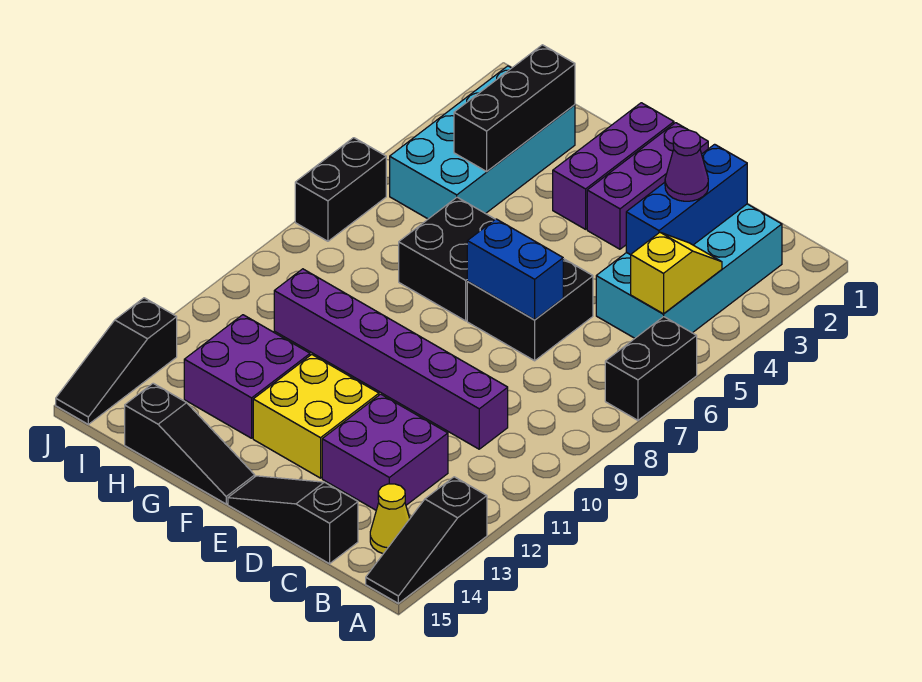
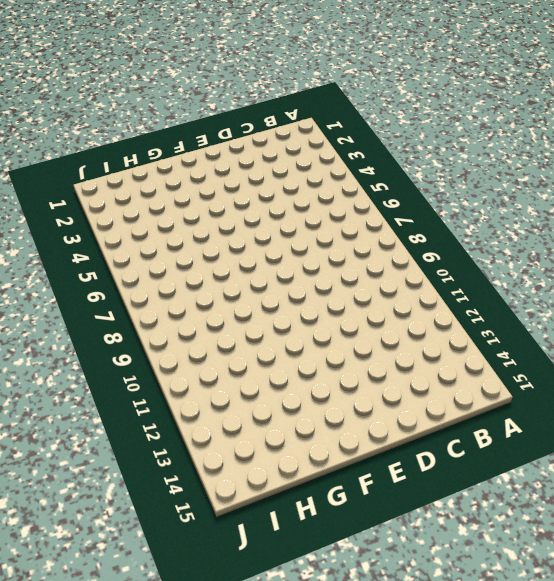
none -> black 1x2 brick [605,317,697,420]
none -> black 1x3 slope [366,477,487,603]
none -> cyan 2x4 brick [596,204,782,338]

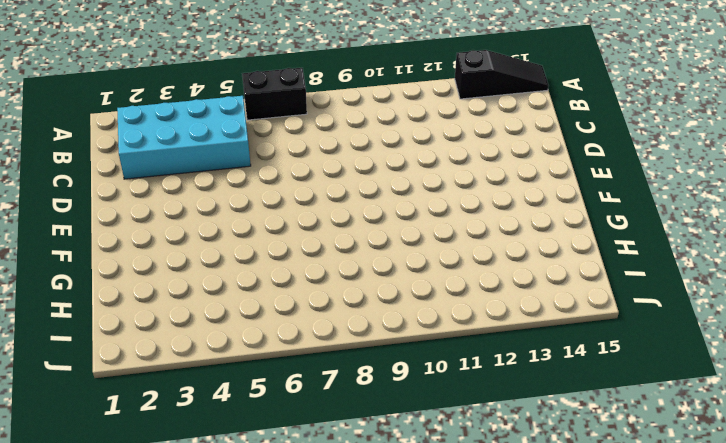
none -> yellow 1x1 cone [370,484,410,554]
none -> purple 1x6 brick [274,269,508,449]
none -> purple 2x2 brick [322,394,448,510]

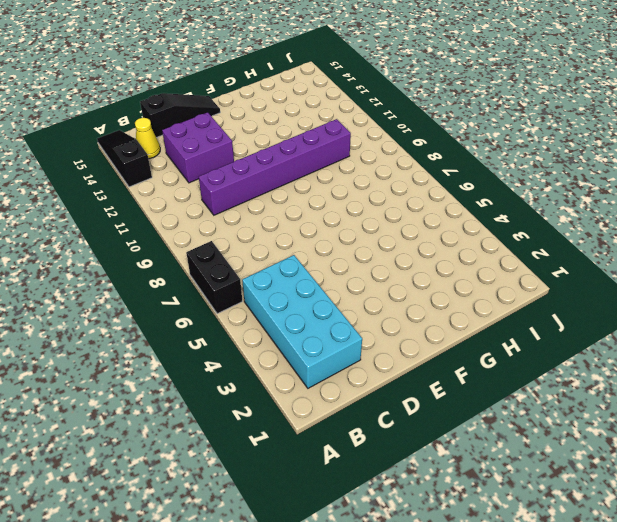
none -> black 2x2 brick [467,259,593,361]
none -> purple 1x3 brick [587,123,708,249]
none -> yellow 2x2 brick [253,355,379,478]

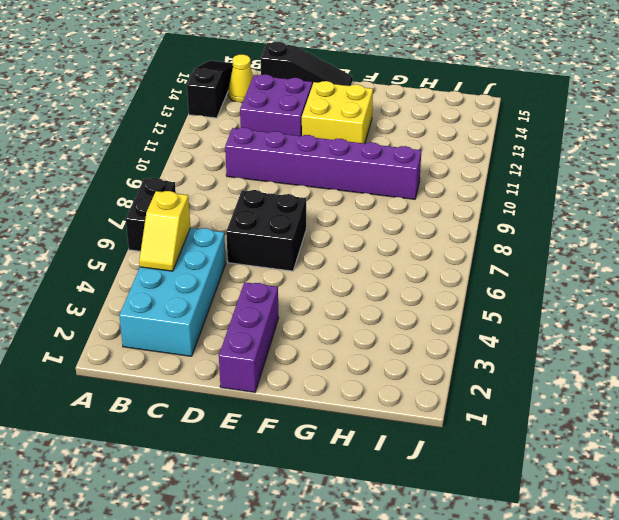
none -> purple 1x3 brick [553,103,674,229]
none -> black 2x2 brick [399,197,495,321]
none -> black 1x3 slope [125,383,255,504]

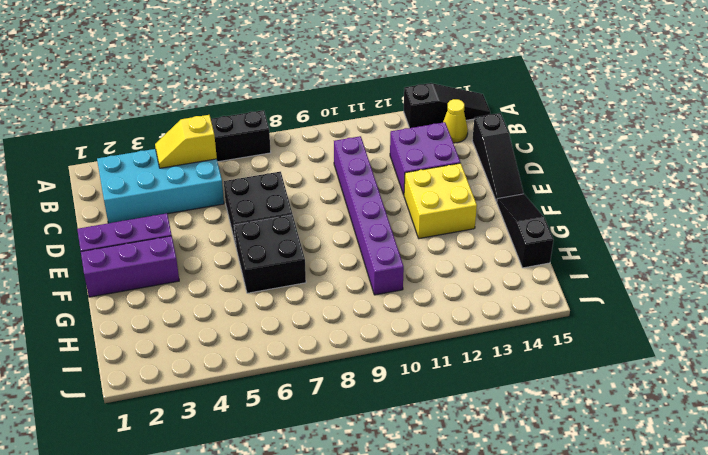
none -> purple 2x2 brick [184,315,310,438]
none -> cyan 2x4 brick [390,66,575,219]
none -> black 1x2 brick [295,138,386,241]

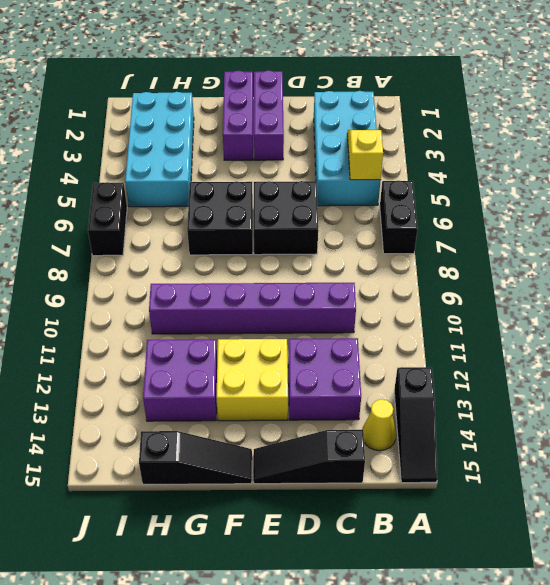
none -> black 1x3 slope [56,298,177,424]
none -> blue 1x3 brick [626,144,747,255]
none -> blue 1x2 brick [467,219,563,320]

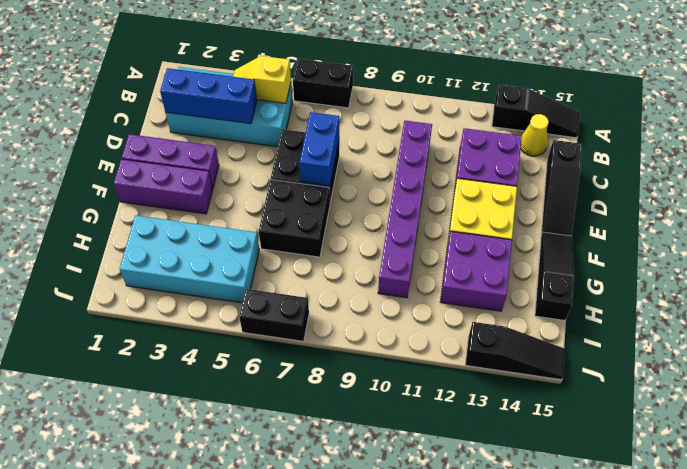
none -> black 1x3 brick [454,45,575,171]
none -> purple 1x1 cone [665,130,708,201]

